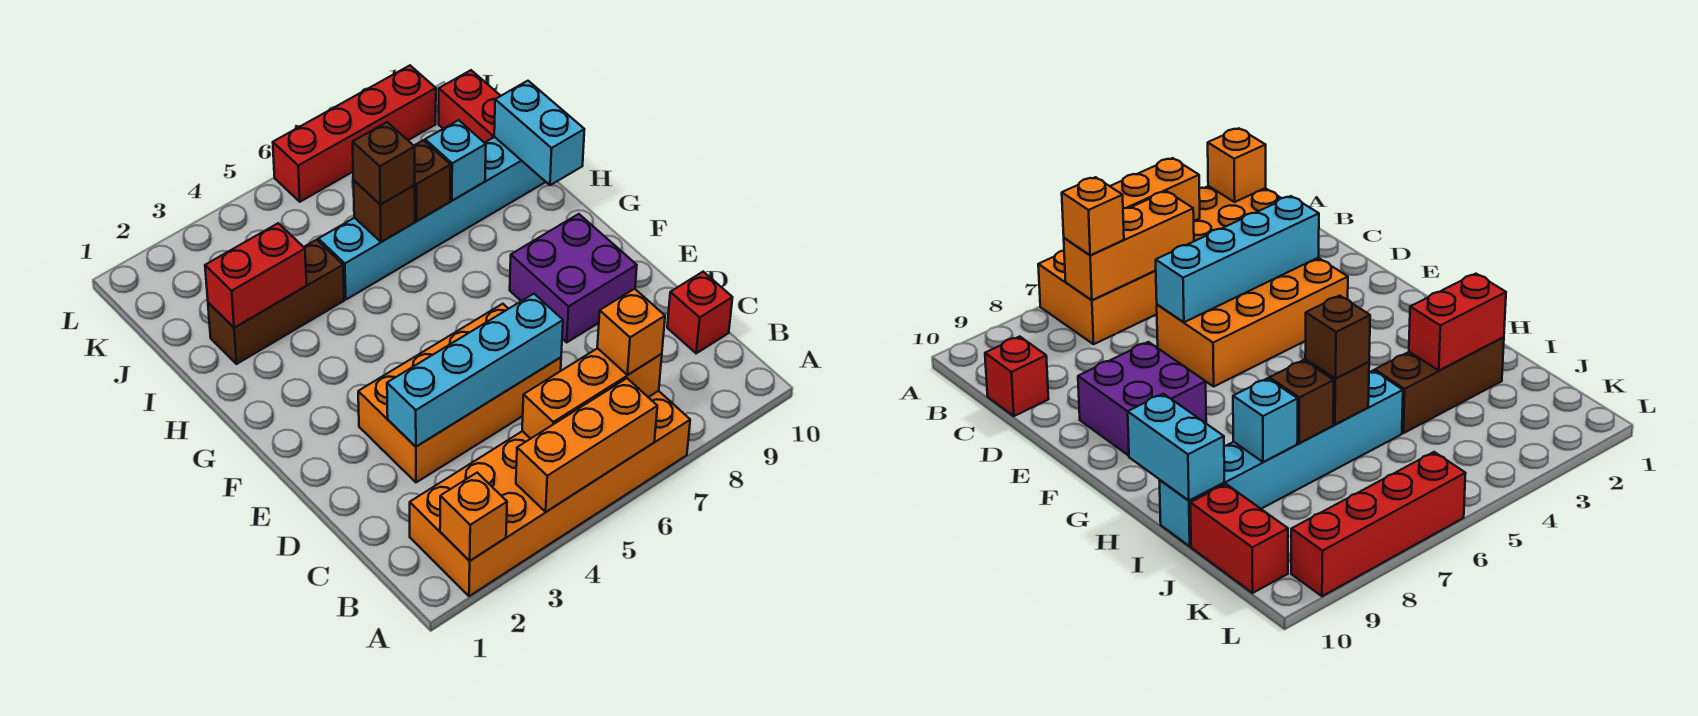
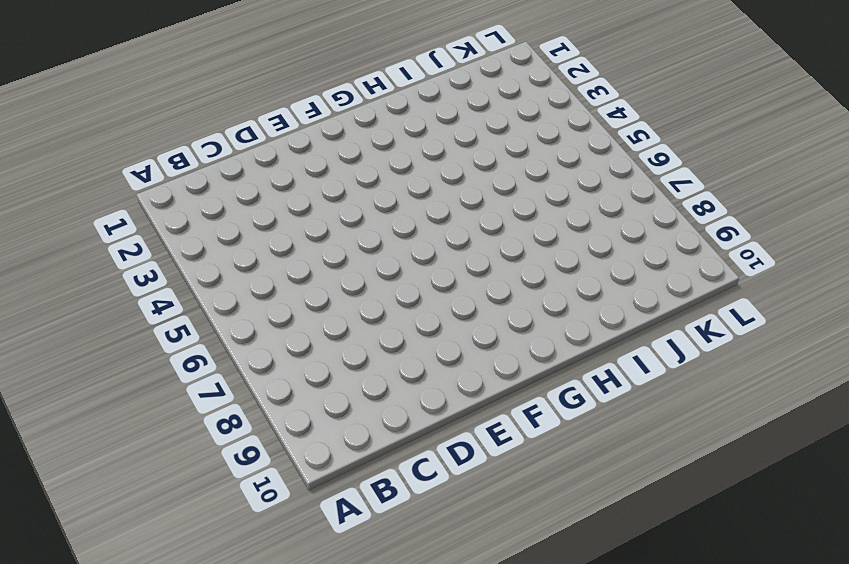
none -> orange 2x6 brick [410,391,690,596]
none -> red 1x1 brick [667,272,733,353]
none -> orange 2x4 brick [358,304,561,482]

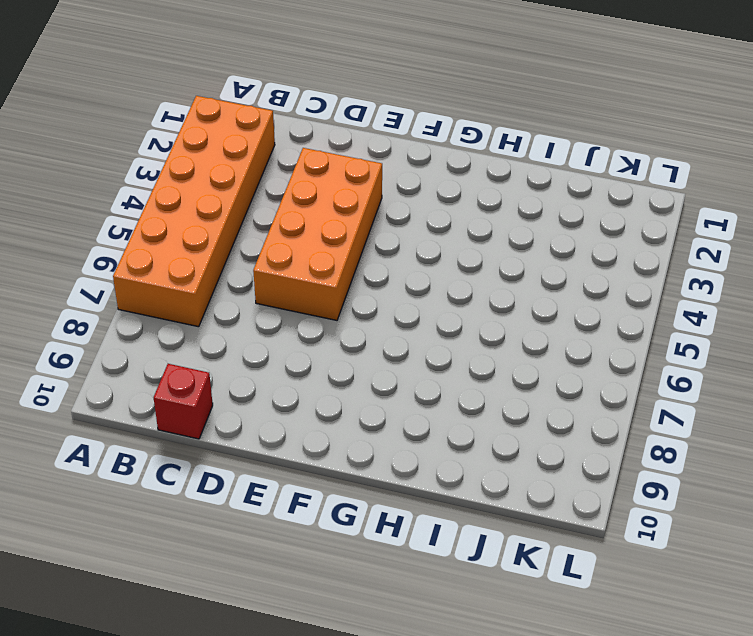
none -> purple 2x2 brick [510,214,637,342]
none -> brown 1x3 brick [208,240,344,364]
none -> cyan 1x6 brick [318,137,545,300]

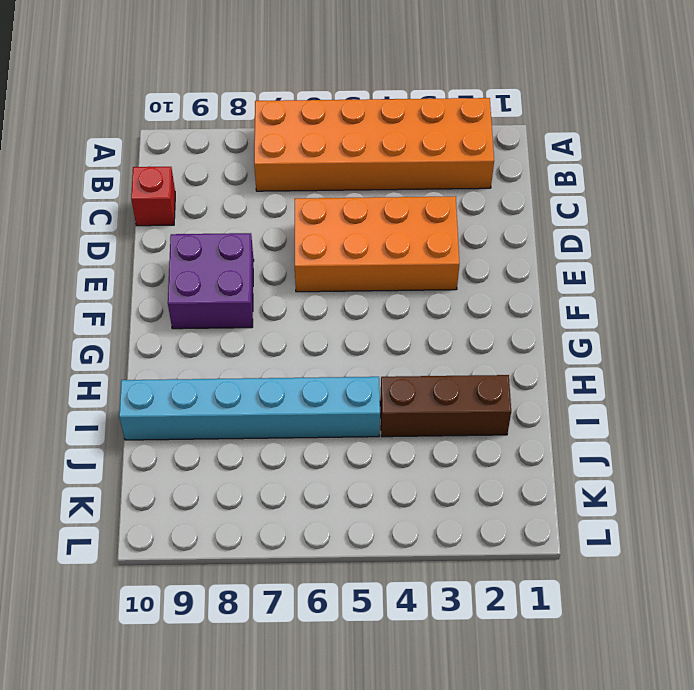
none -> red 1x2 brick [439,70,500,143]
none -> red 1x4 brick [273,66,436,202]
none -> orange 1x1 brick [440,473,507,561]

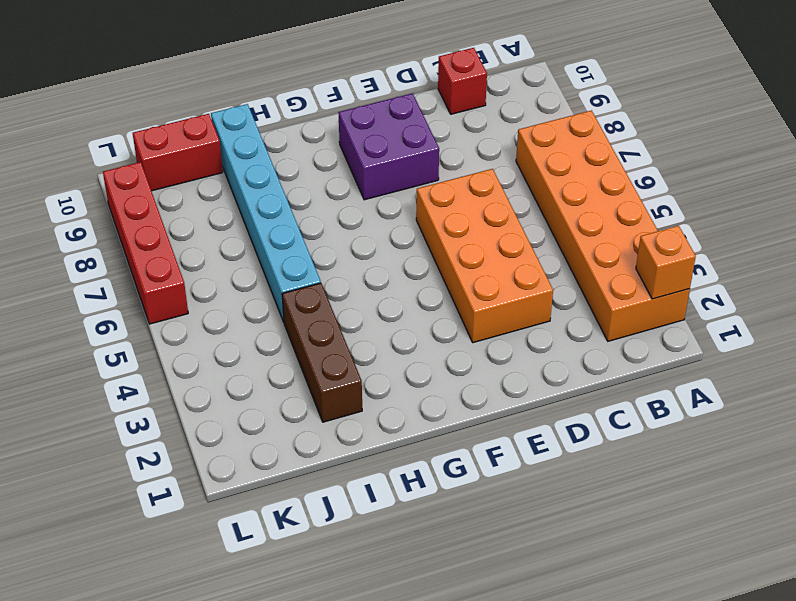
none -> orange 1x3 brick [516,378,657,512]
none -> orange 1x3 brick [522,348,662,439]
none -> cyan 1x4 brick [387,294,563,447]

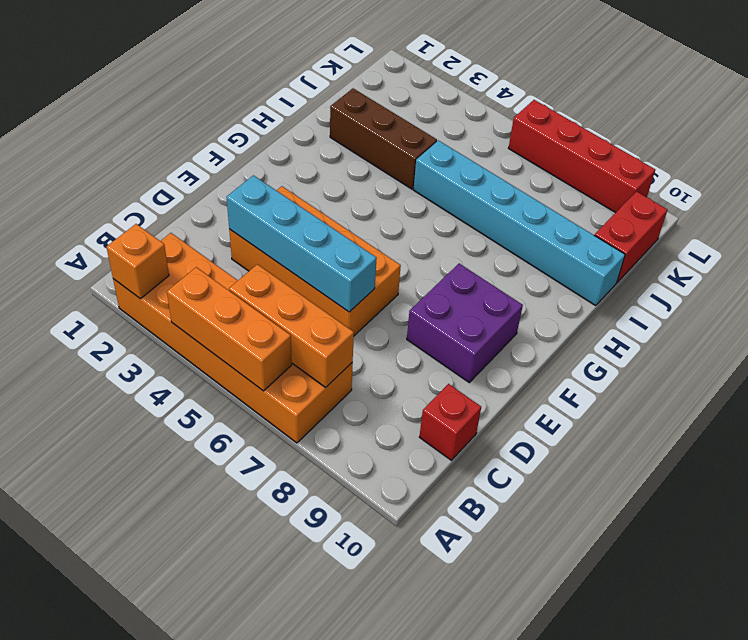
none -> cyan 1x2 brick [494,81,584,185]
none -> red 1x2 brick [205,223,307,328]
none -> brown 1x1 brick [353,180,415,242]

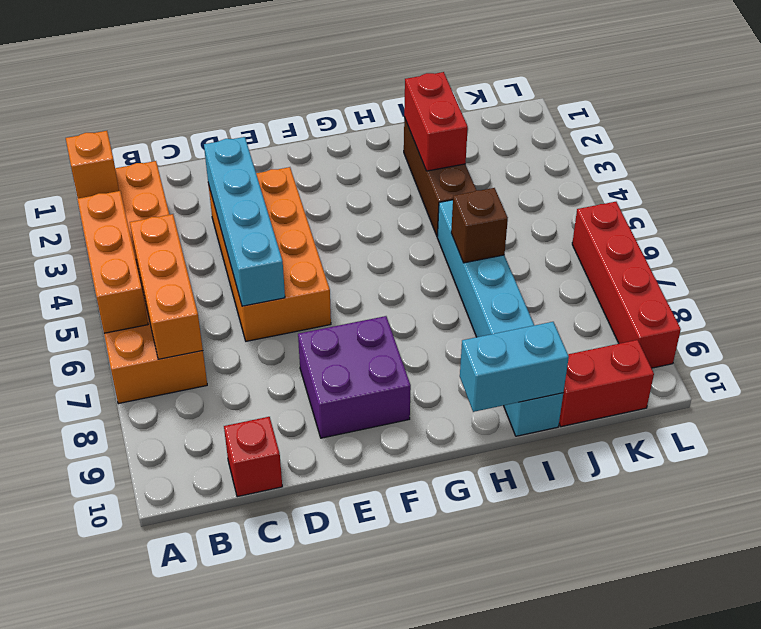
none -> brown 1x1 brick [414,140,451,221]
none -> cyan 1x1 brick [425,120,486,201]
none -> orange 1x1 brick [597,289,665,375]

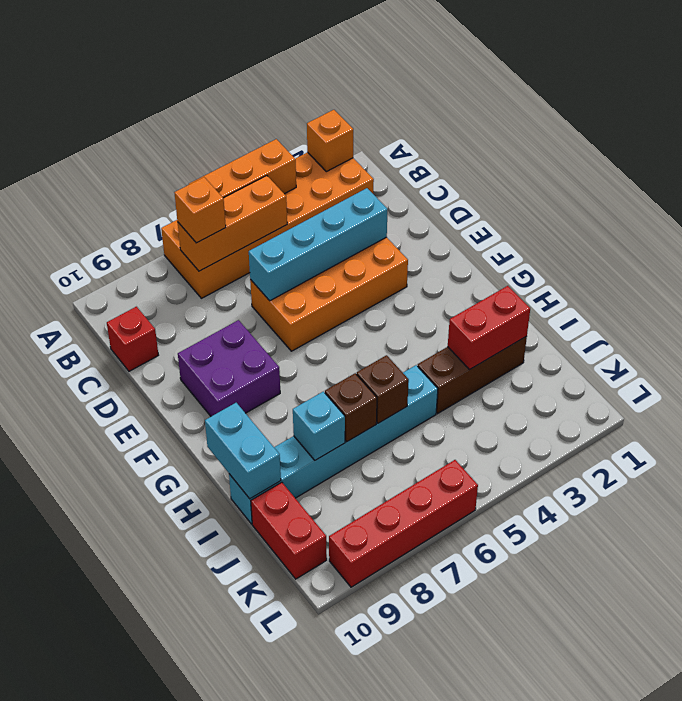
none -> brown 1x1 brick [353,122,415,205]

